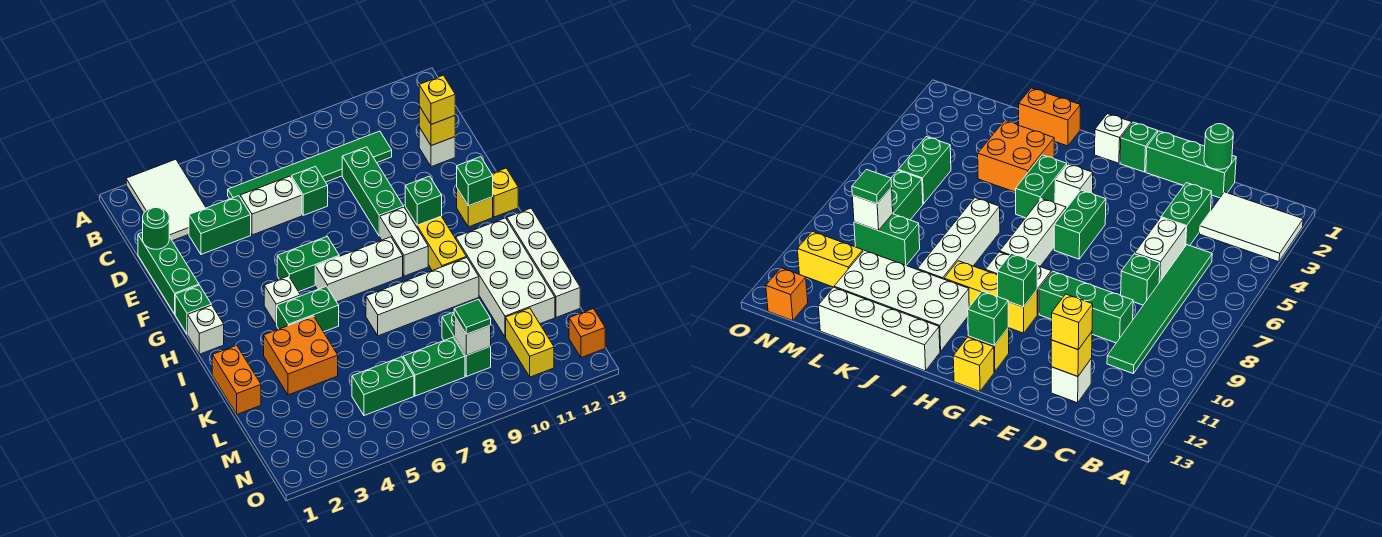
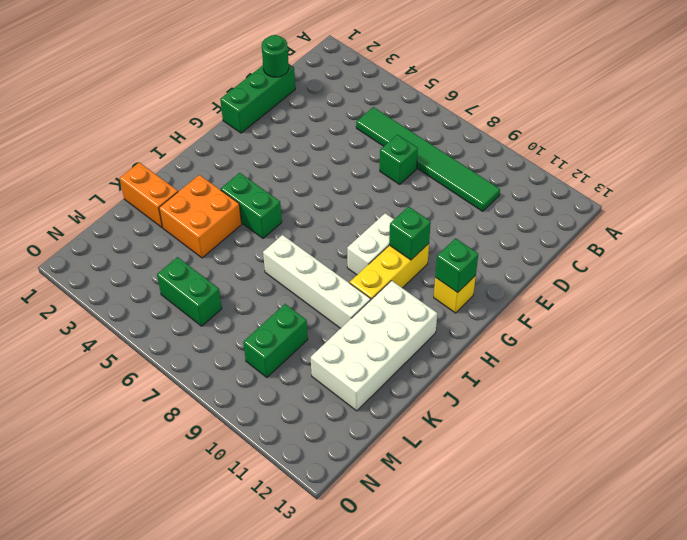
orange 1x2 brick [119,162,178,227] -> orange 1x2 brick turned to [212,345,261,414]
none -> white 2x3 tile [126,159,206,241]
none -> green 1x2 brick [189,196,251,254]
none -> white 1x2 brick [240,176,302,235]
none -> green 1x3 brick [342,147,404,236]

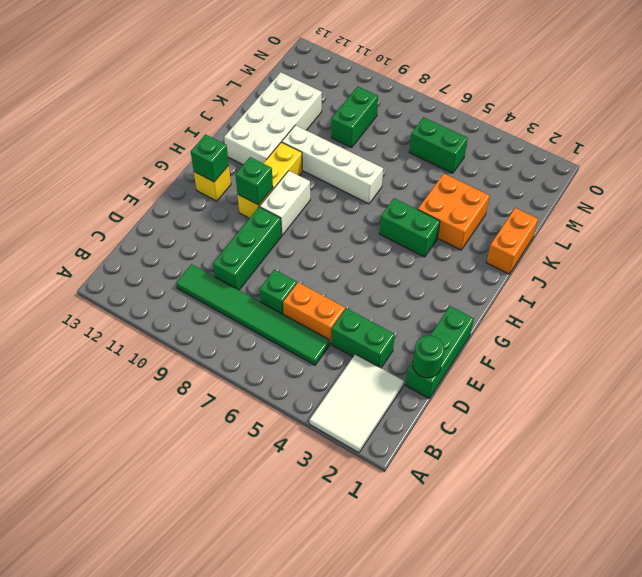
orange 1x2 brick [283,282,345,344] -> white 1x2 brick [240,176,302,235]
none -> white 1x1 brick [419,127,455,167]
none -> green 1x1 brick [175,285,211,334]
none -> green 1x2 brick [277,236,339,292]
none -> yellow 1x1 brick [492,168,518,217]

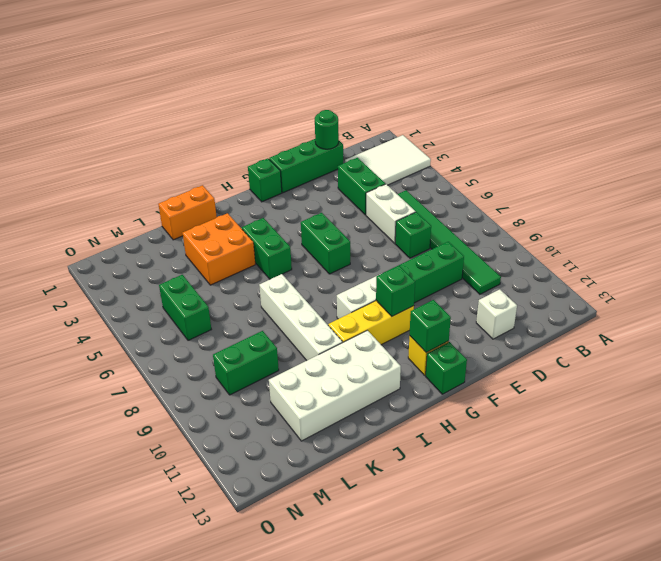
green 1x1 brick [426,342,467,394] -> yellow 1x1 brick [492,168,518,217]
none -> white 1x1 brick [188,305,224,354]
none -> white 1x1 brick [264,276,301,325]
none -> white 1x3 brick [315,237,403,302]
none -> white 1x4 brick [507,208,580,317]

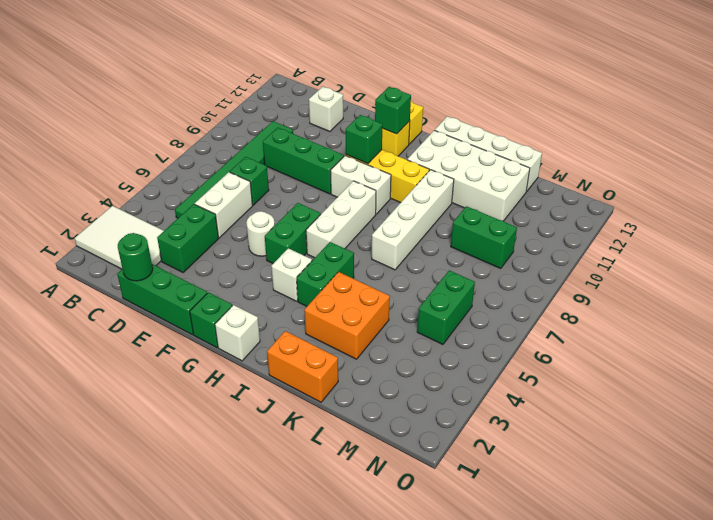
white 1x1 round brick [246,211,275,256] -> none
none -> green 1x2 brick [403,337,465,396]
none -> yellow 1x2 brick [506,308,554,377]
none -> orange 1x1 brick [569,309,605,358]
none -> yellow 1x1 brick [419,106,455,146]

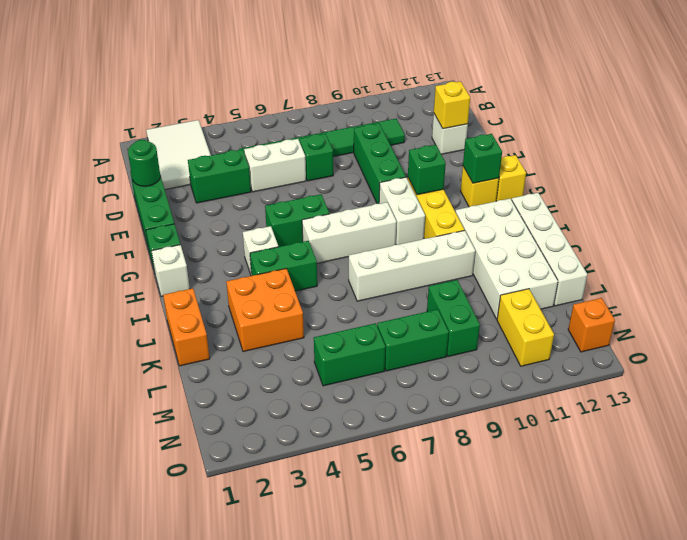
none -> white 1x1 brick [454,316,491,355]
none -> yellow 1x1 brick [419,75,455,124]
none -> green 1x1 tile [454,299,491,334]

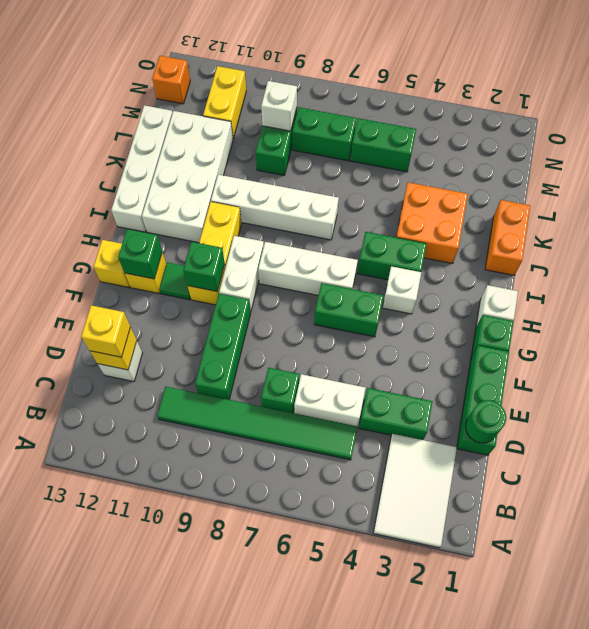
green 1x1 tile [160,262,190,300] -> green 1x1 tile moved to [454,299,491,334]

